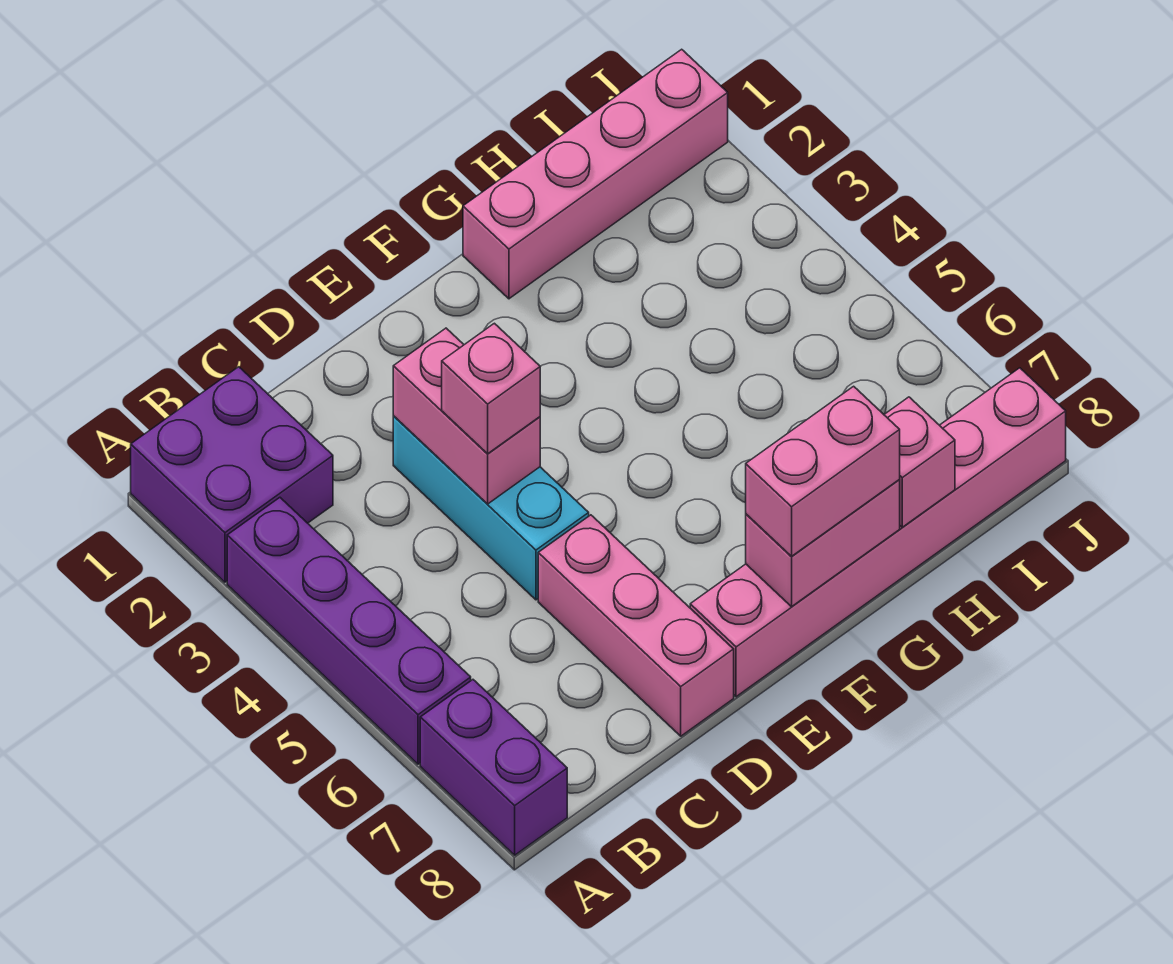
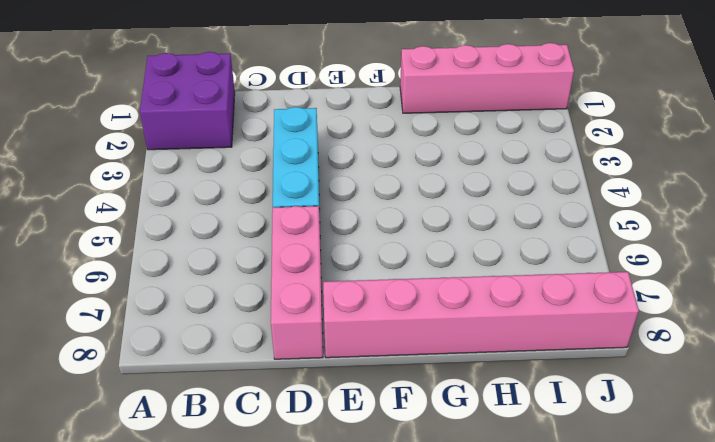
none -> purple 1x4 brick [227,498,471,764]
none -> purple 1x2 brick [420,680,567,855]
none -> pink 1x2 brick [393,328,540,504]

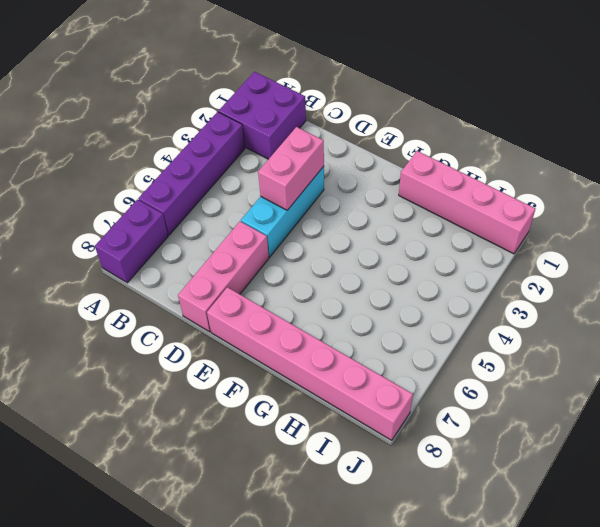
none -> pink 1x2 brick [746,480,900,607]
none -> pink 1x1 brick [884,397,955,527]
none -> pink 1x1 brick [442,323,540,454]

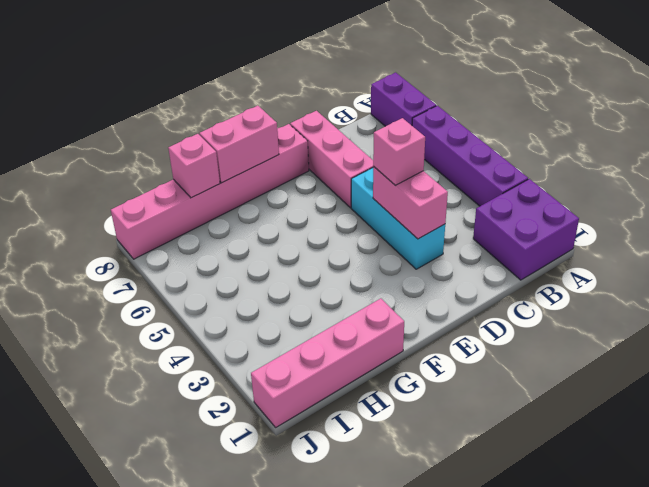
none -> pink 1x2 brick [746,386,900,556]

